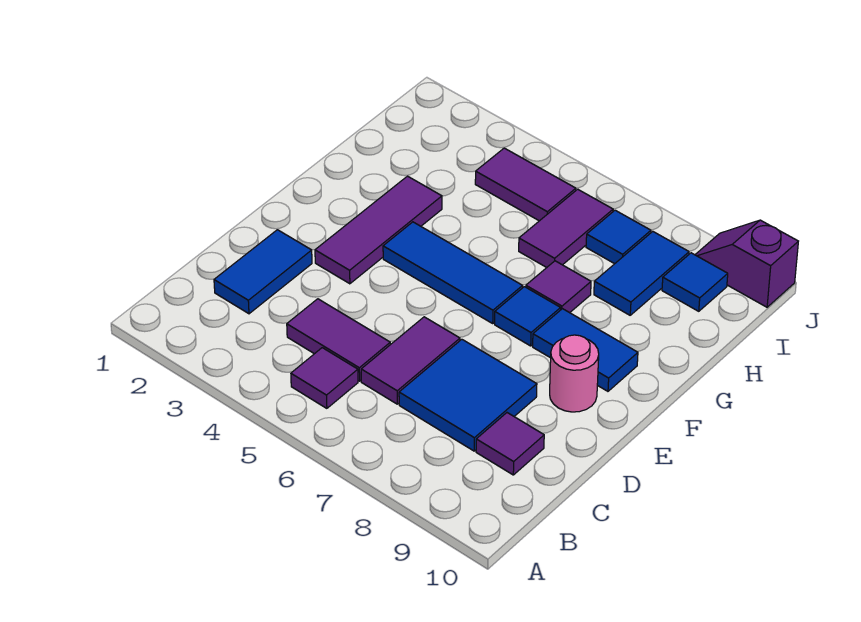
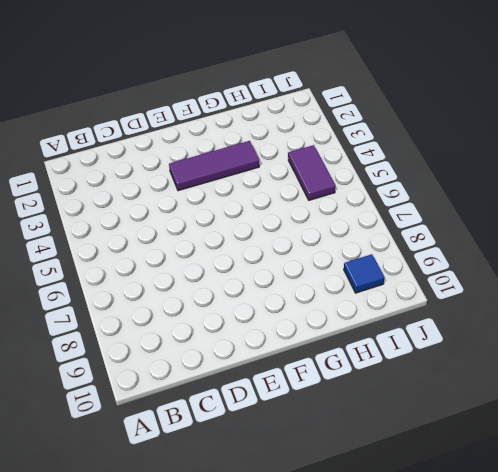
none -> purple 1x1 tile [291,348,358,408]
none -> blue 1x2 tile [214,230,312,314]
none -> purple 1x2 tile [287,299,390,381]

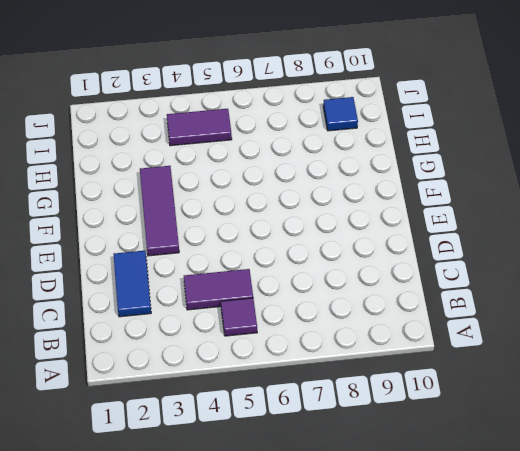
none -> purple 1x2 tile [361,317,460,404]
none -> blue 2x2 tile [399,339,537,451]
none -> purple 1x1 tile [476,413,544,475]

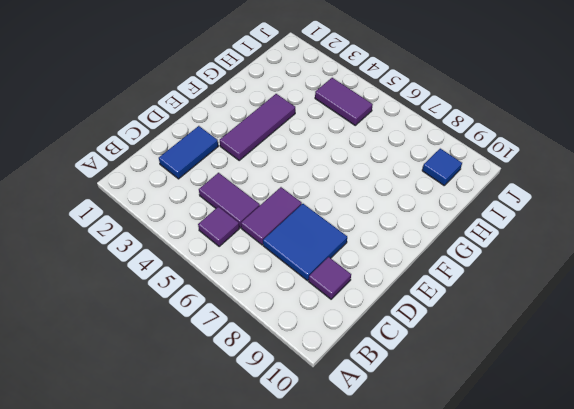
none -> pink 1x1 round brick [550,335,599,412]
none -> blue 1x3 tile [383,222,523,323]
none -> blue 1x1 tile [495,287,561,346]

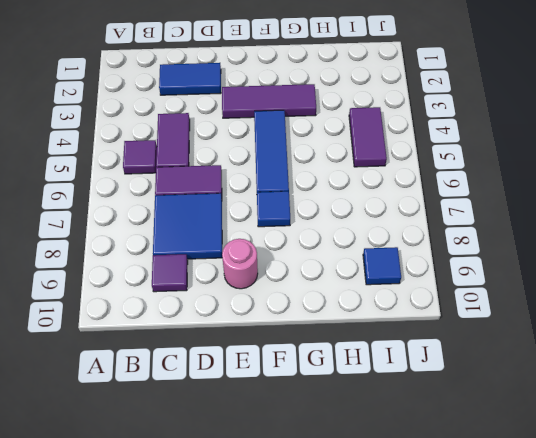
none -> blue 1x2 tile [533,309,638,391]
none -> purple 1x1 tile [526,261,591,313]
none -> purple 1x2 tile [519,189,613,268]

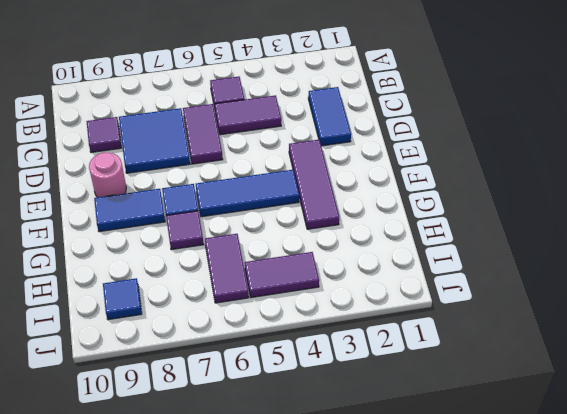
none -> blue 1x2 tile [594,232,689,315]
none -> blue 1x1 tile [586,210,651,264]
none -> purple 1x2 slope [695,220,798,307]

